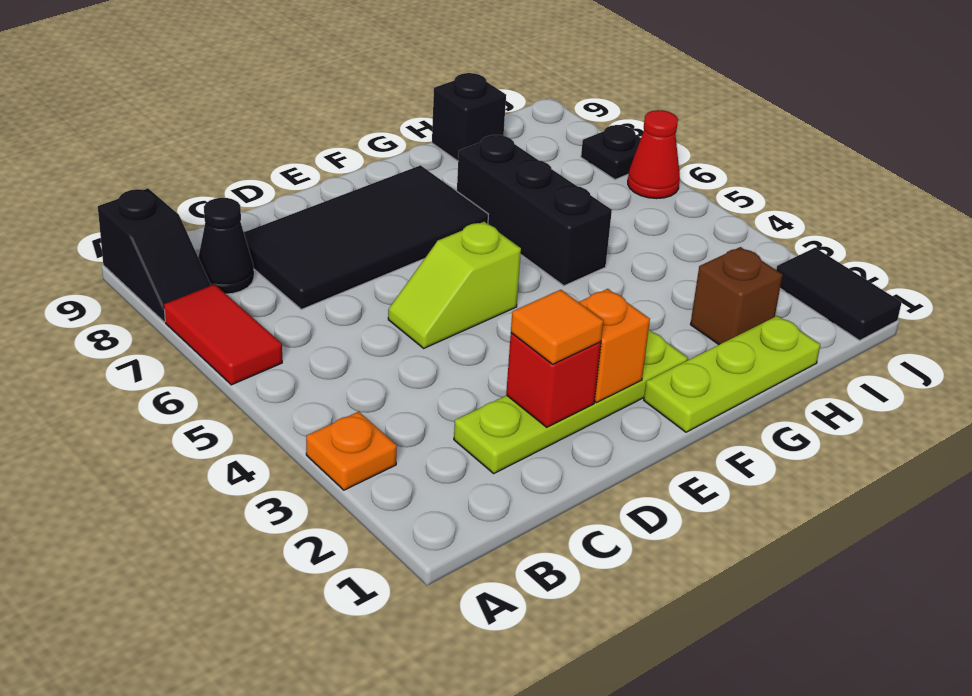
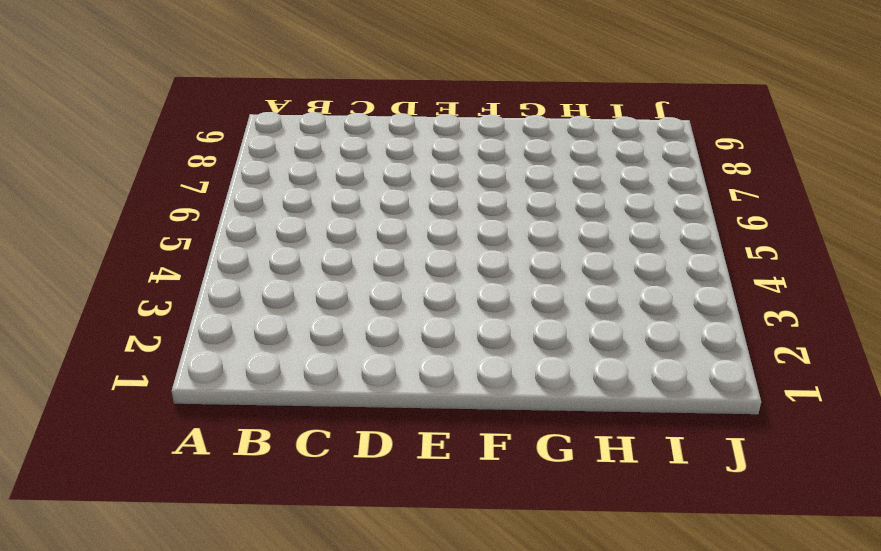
none -> orange 1x1 plate [306,412,397,490]
none -> red 1x2 tile [164,284,282,385]
none -> black 1x2 slope [98,188,211,322]

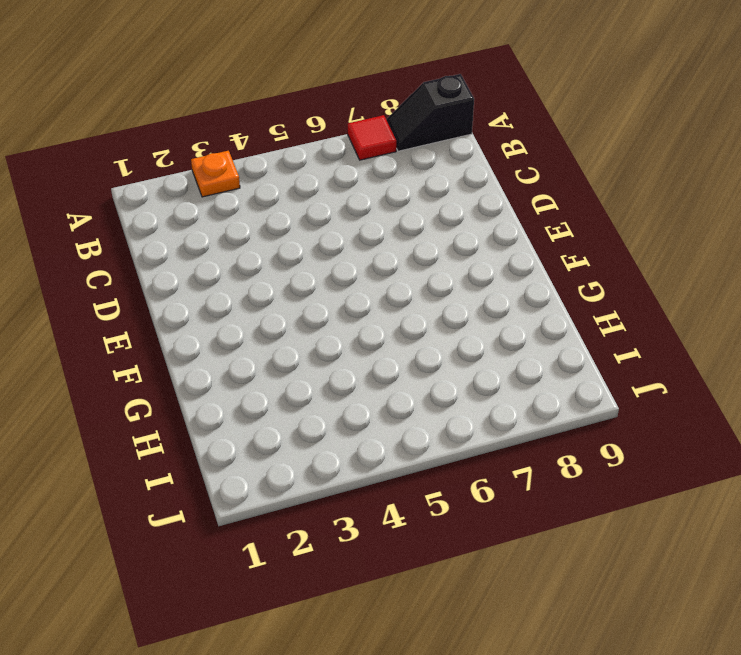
red 1x1 tile [348,115,396,160] -> red 1x2 tile [164,284,282,385]
none -> black 1x1 cone [198,198,254,294]
none -> lime 1x4 plate [454,330,688,473]
none -> black 2x4 tile [244,165,488,309]

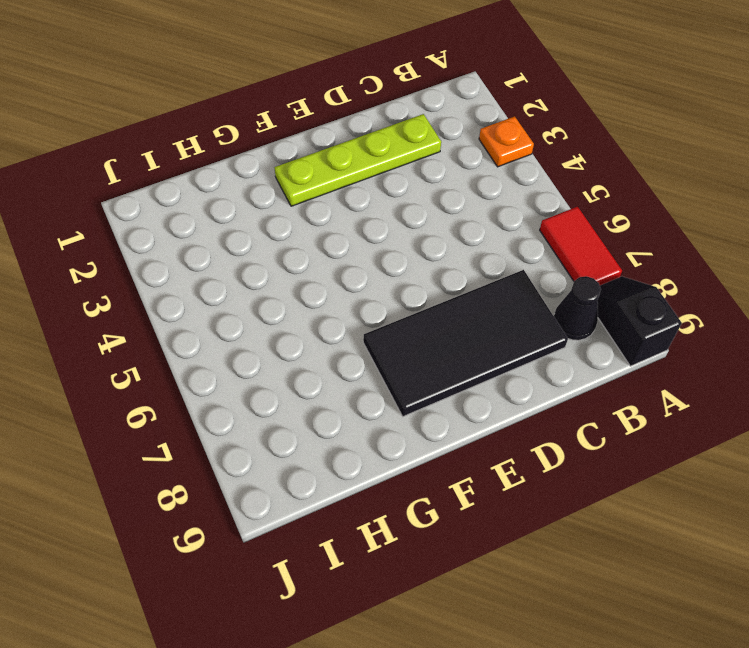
none -> lime 1x2 slope [388,222,521,348]
none -> lime 1x3 plate [644,316,820,432]
none -> black 1x3 brick [457,135,612,286]

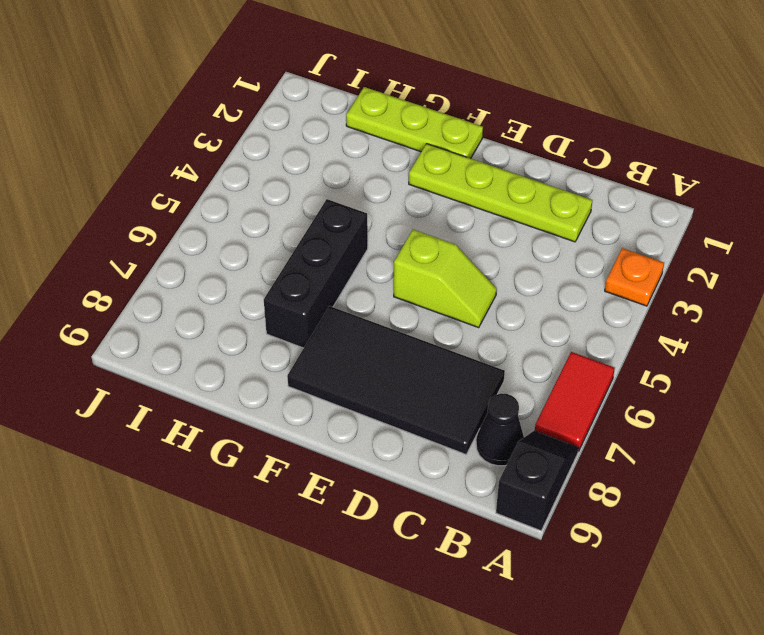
none -> brown 1x1 brick [691,247,782,345]
none -> black 1x1 brick [432,73,506,161]
none -> black 1x2 tile [776,248,902,340]

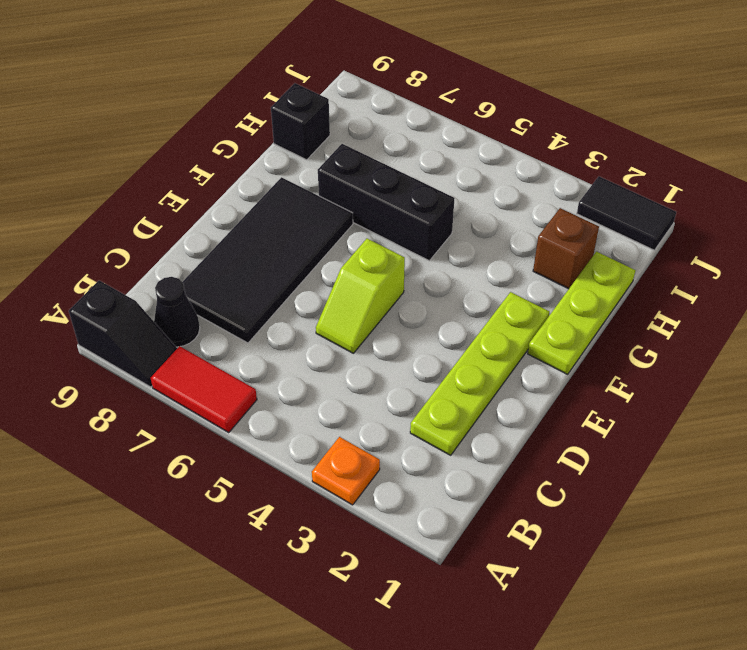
none -> red 1x1 cone [628,110,680,199]
none -> black 1x1 plate [581,125,641,180]
none -> red 1x1 brick [506,333,601,427]

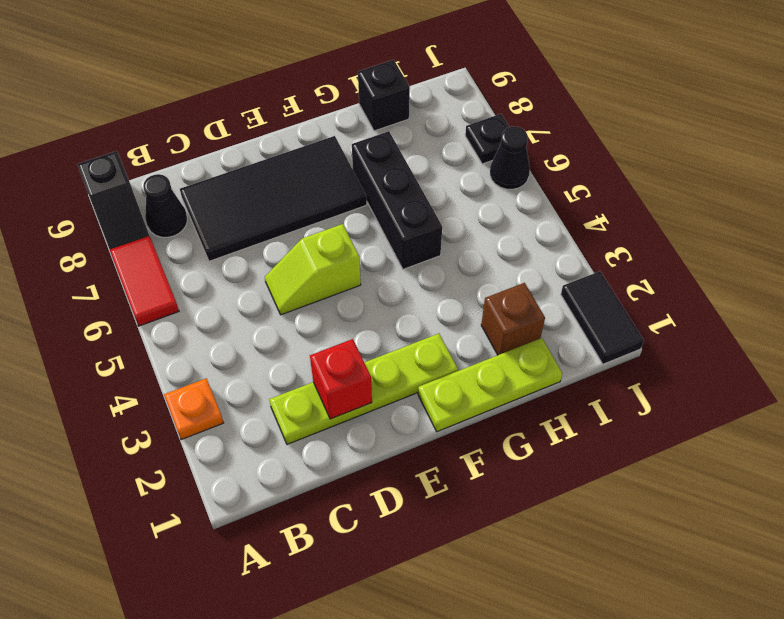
black 1x1 cone [490,127,530,189] -> red 1x1 cone [628,110,680,199]
none -> orange 1x1 brick [579,289,650,403]
none -> orange 1x1 tile [511,290,603,364]

